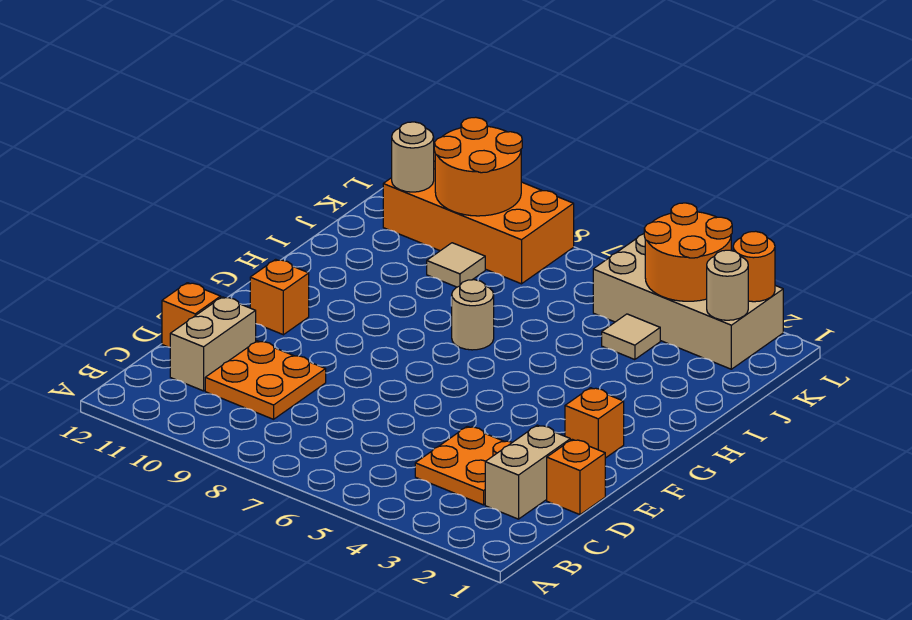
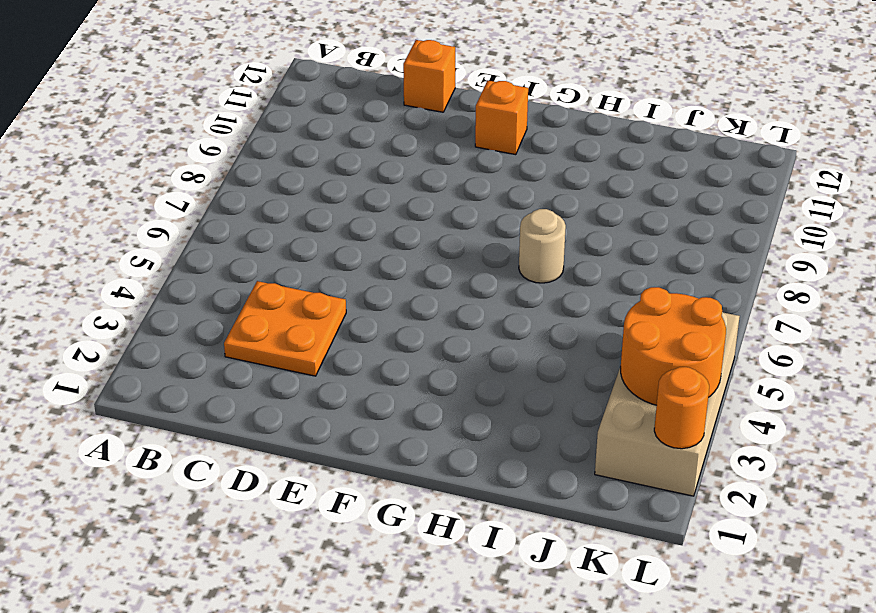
none -> tan 1x2 brick [485,425,570,519]
none -> orange 2x2 plate [205,341,326,419]
none -> tan 1x2 brick [170,297,256,391]

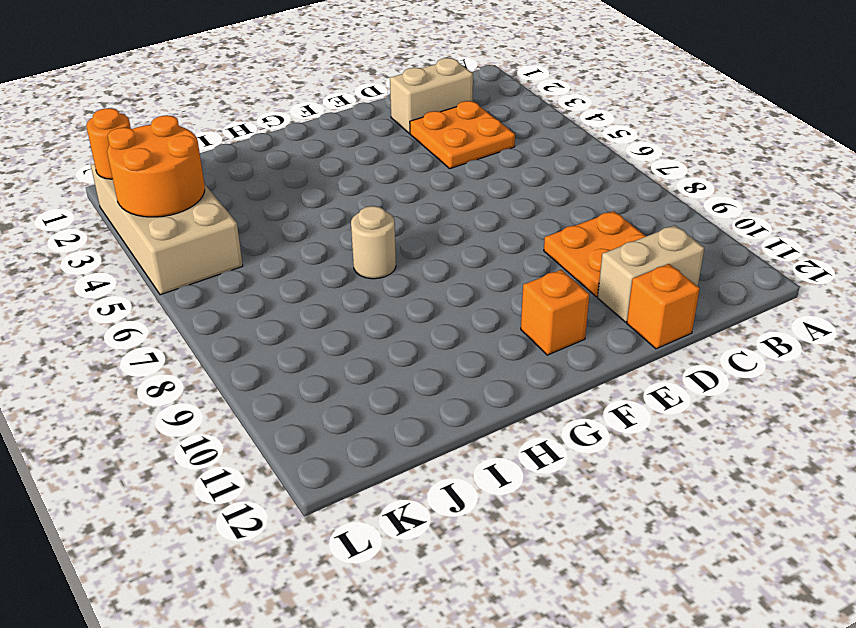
none -> orange 1x1 brick [547,439,605,515]
none -> orange 1x1 brick [565,388,624,458]
none -> tan 1x1 tile [602,314,660,360]

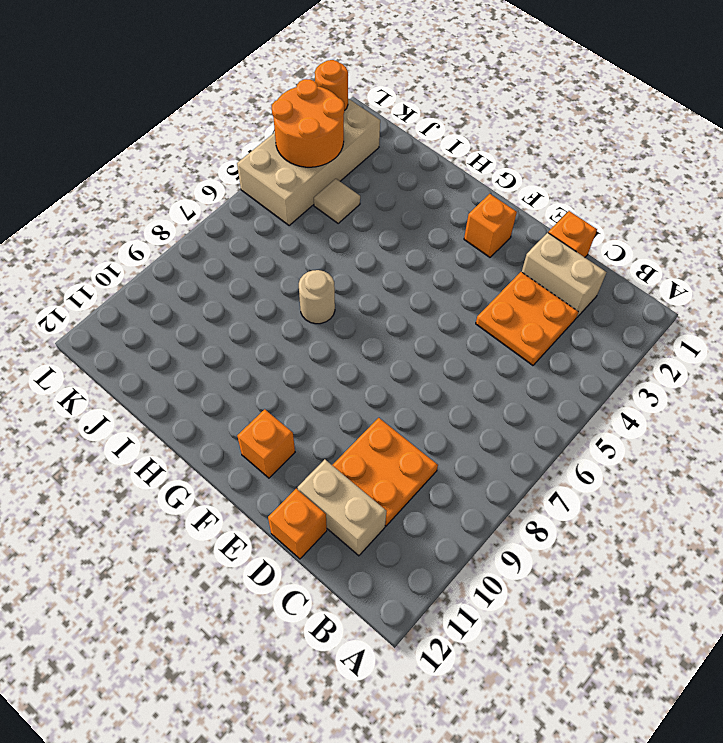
none -> tan 1x1 tile [427,243,485,287]
none -> orange 2x4 brick [383,150,574,284]
none -> tan 1x1 round brick [707,250,748,320]

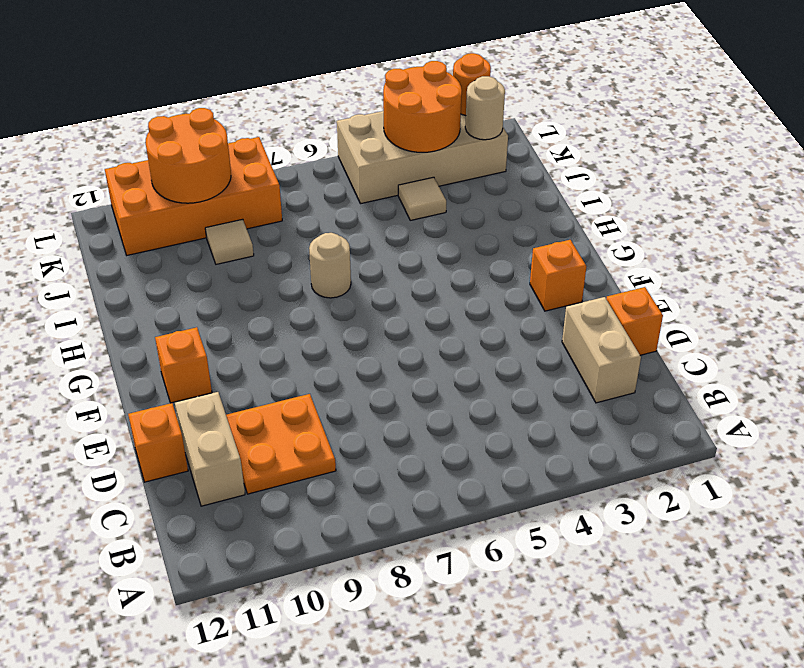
none -> orange 2x2 plate [415,426,512,505]
none -> tan 1x1 round brick [392,122,434,192]

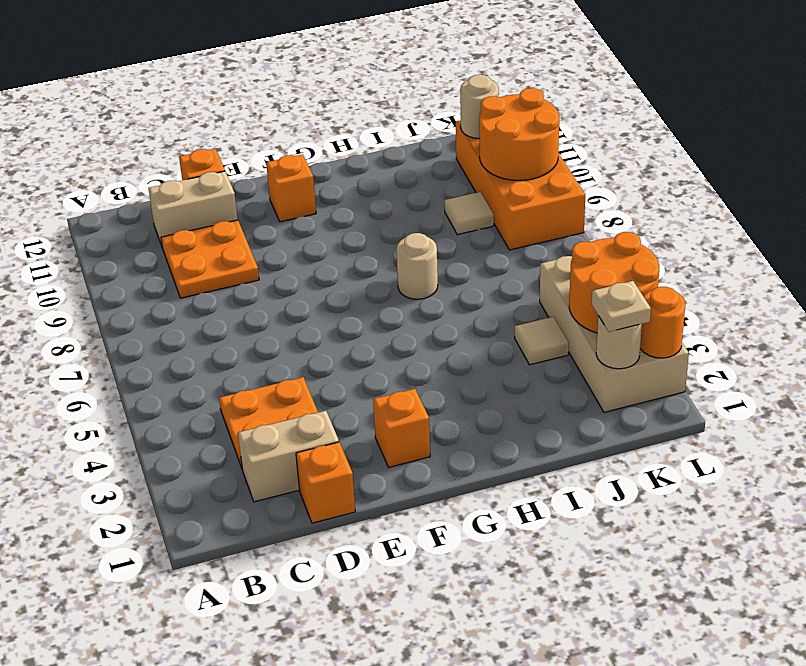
tan 1x1 plate [592,281,651,332] -> none

